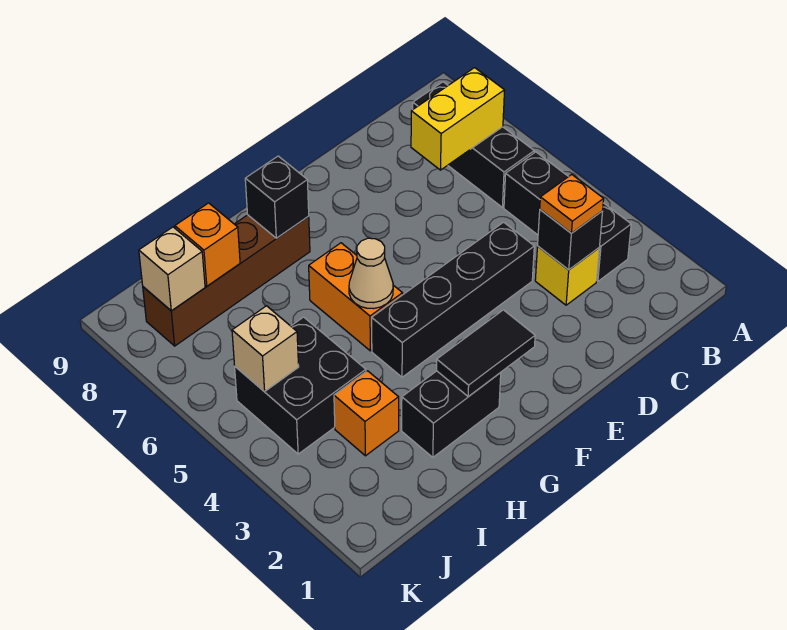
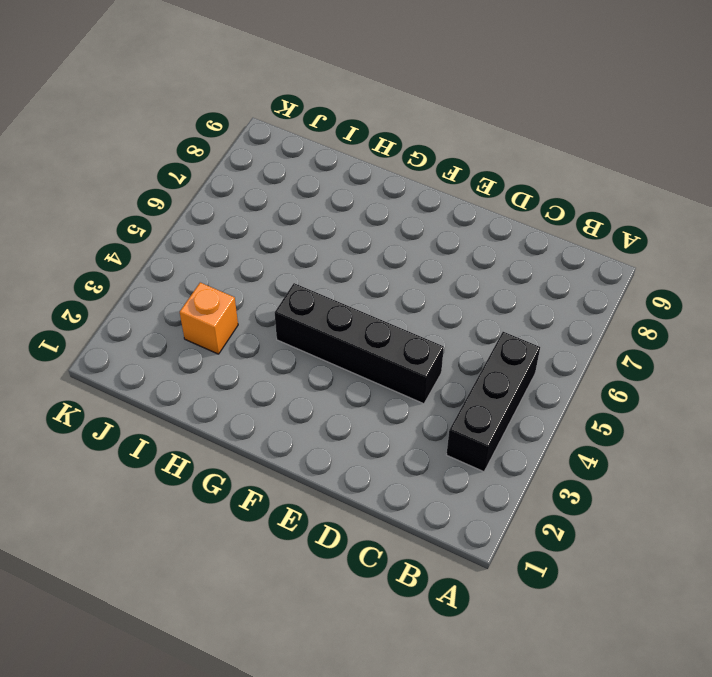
none -> black 1x3 brick [413,82,534,207]
none -> yellow 1x1 brick [535,246,599,305]
none -> black 1x2 brick [402,371,501,457]

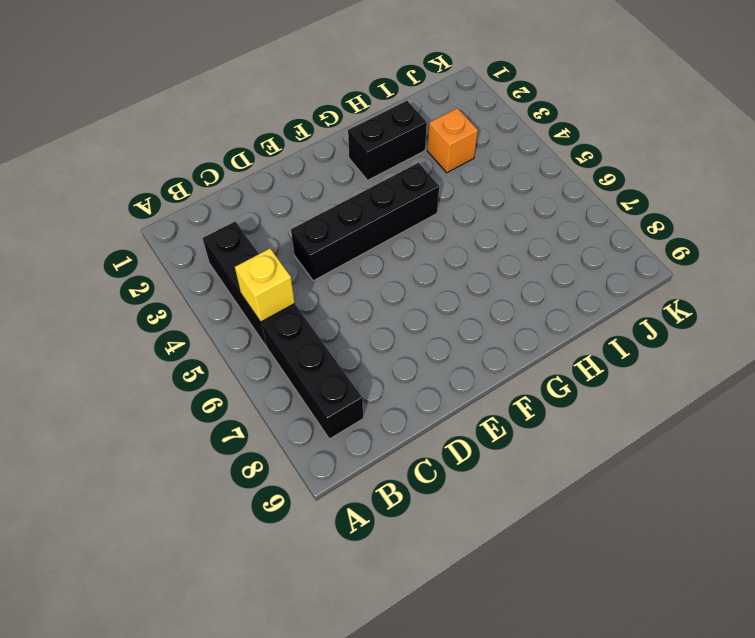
yellow 1x1 brick [235,249,295,322] -> yellow 1x1 brick moved to [535,246,599,305]
none -> orange 1x2 brick [309,243,403,351]
none -> brown 1x4 brick [143,215,310,346]
none -> black 2x2 brick [235,317,366,454]

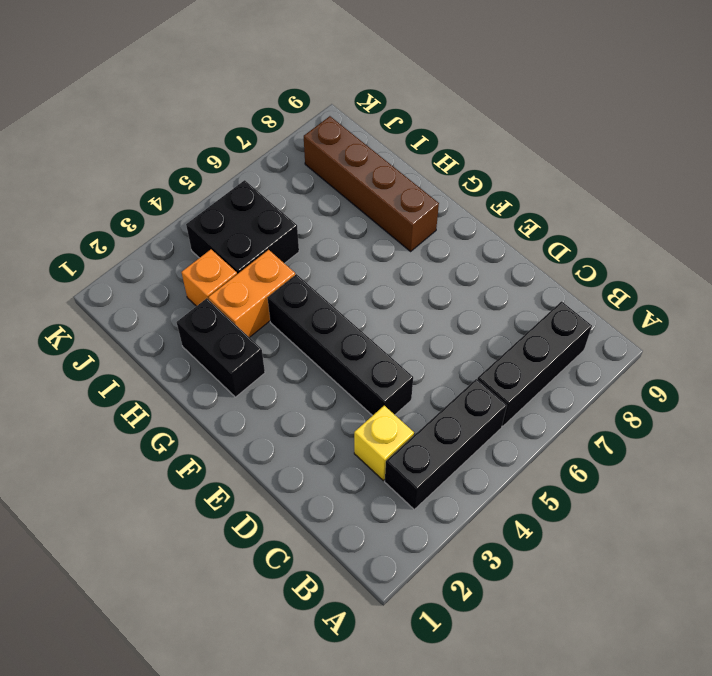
orange 1x2 brick [209,250,295,338] -> orange 1x2 brick moved to [309,243,403,351]
none -> yellow 1x2 brick [411,68,505,170]
none -> black 1x1 brick [538,210,603,270]
none -> black 1x2 tile [437,310,535,397]

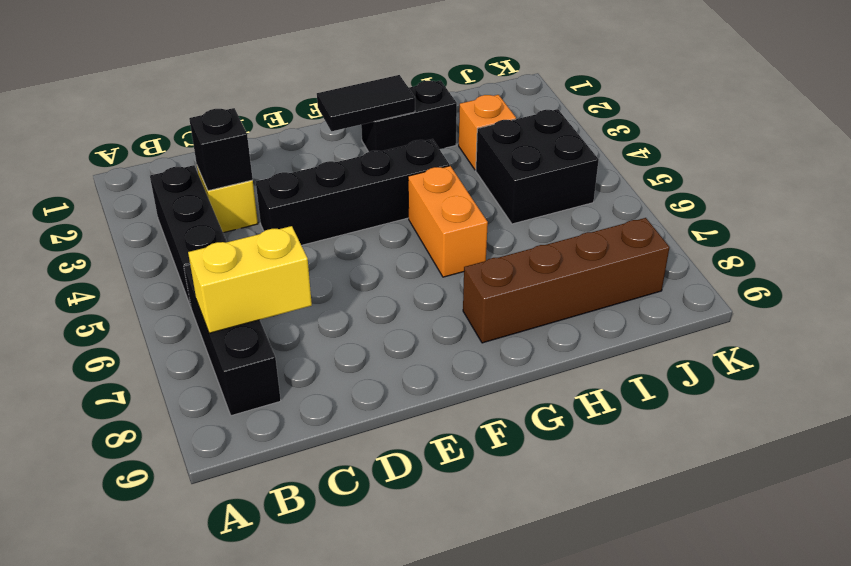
none -> tan 1x1 cone [349,238,393,309]
none -> black 1x1 brick [245,156,309,238]
none -> orange 1x1 brick [175,203,240,286]

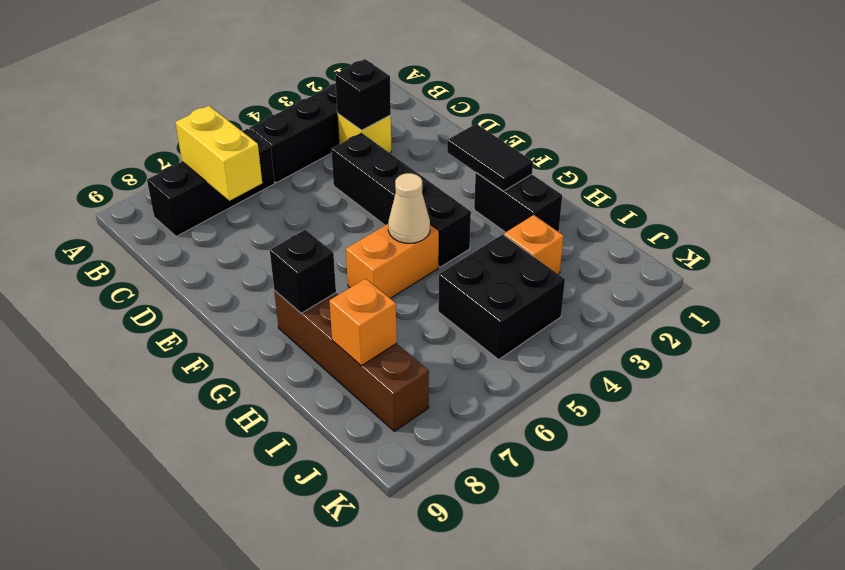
none -> tan 1x1 brick [232,306,299,392]
none -> tan 1x1 brick [139,227,205,311]
none -> orange 1x1 plate [540,174,604,233]

